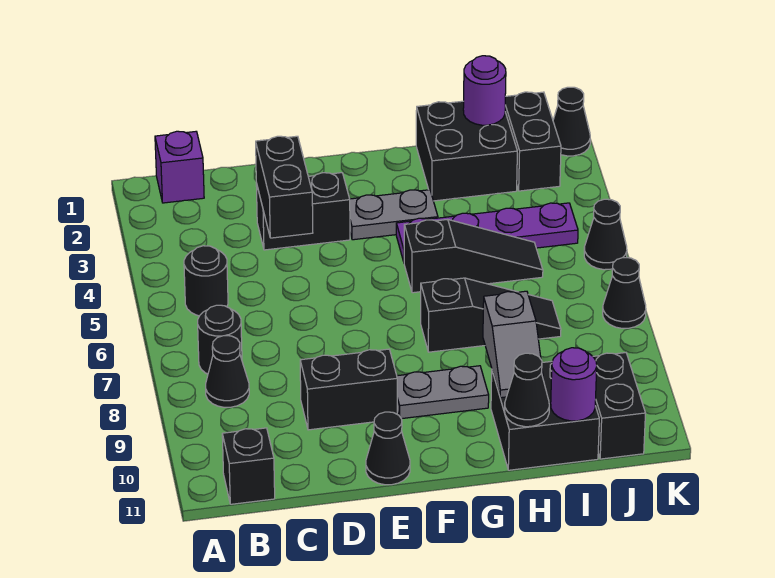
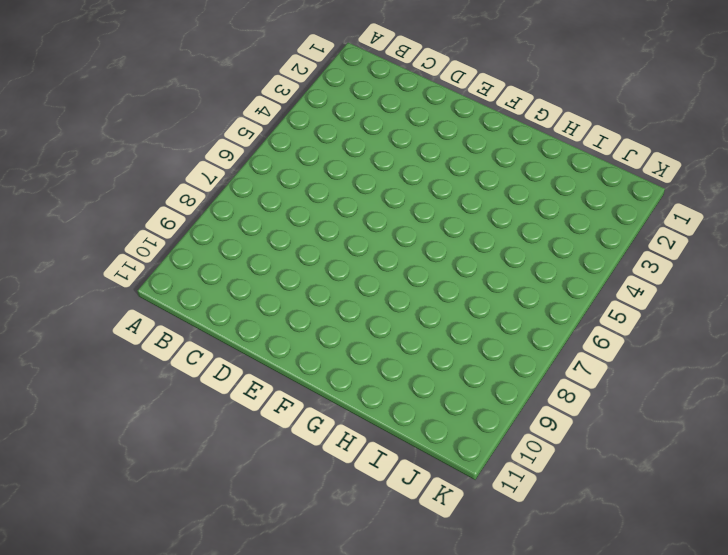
none -> purple 1x1 brick [155,131,204,203]
none -> black 1x1 round brick [184,246,228,316]
none -> black 1x1 round brick [198,305,242,374]

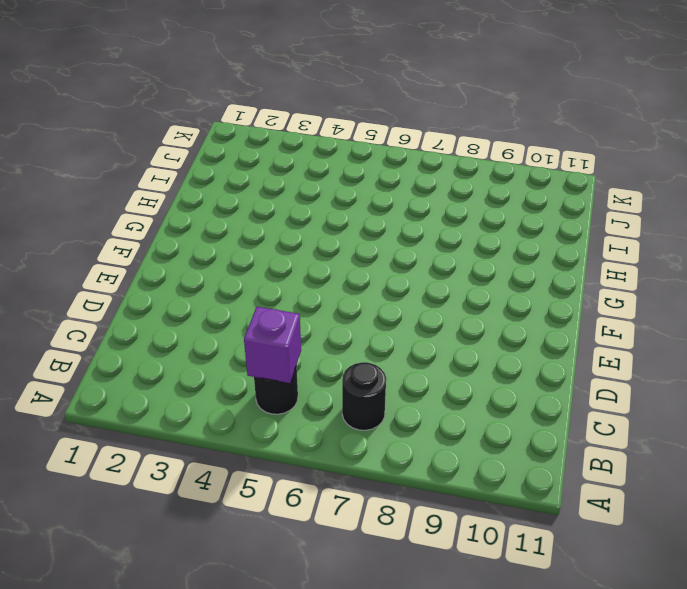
purple 1x1 brick [244,307,301,383] -> purple 1x1 brick moved to [155,131,204,203]
none -> black 1x1 cone [206,336,249,407]
none -> black 1x1 brick [222,428,275,504]
none -> black 1x2 brick [256,173,350,250]

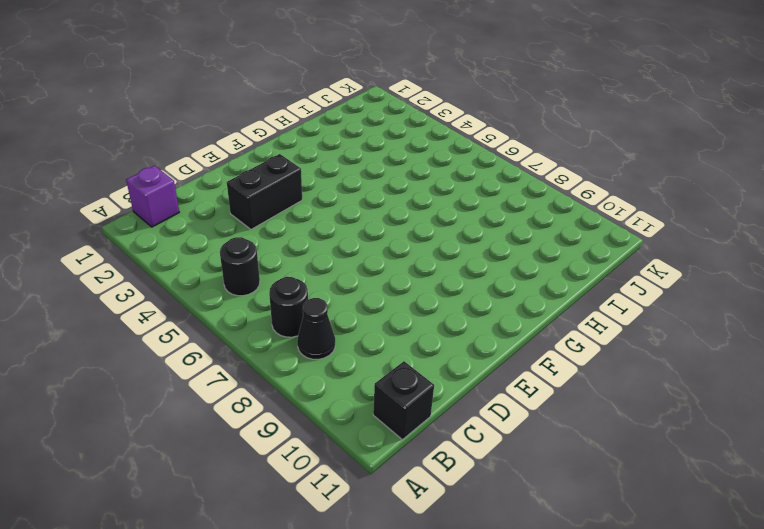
none -> black 1x2 brick [300,349,397,430]
none -> black 1x1 cone [366,412,410,485]
none -> grey 1x2 plate [350,190,438,240]

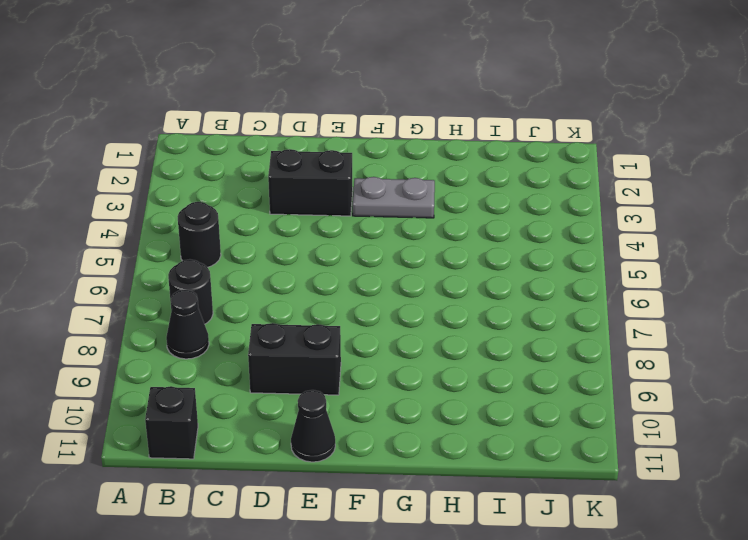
none -> purple 1x1 brick [155,131,204,203]
none -> grey 1x2 plate [397,366,489,419]
none -> purple 1x4 plate [396,203,578,262]

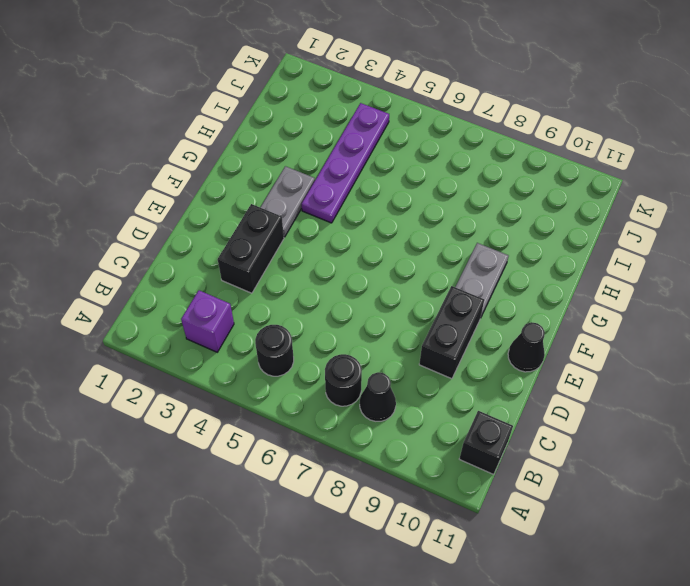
purple 1x1 brick [181,290,234,352] -> purple 1x1 brick moved to [155,131,204,203]
none -> black 1x3 slope [404,219,543,293]
none -> black 1x3 slope [421,278,561,352]
none -> black 2x2 brick [416,101,517,201]

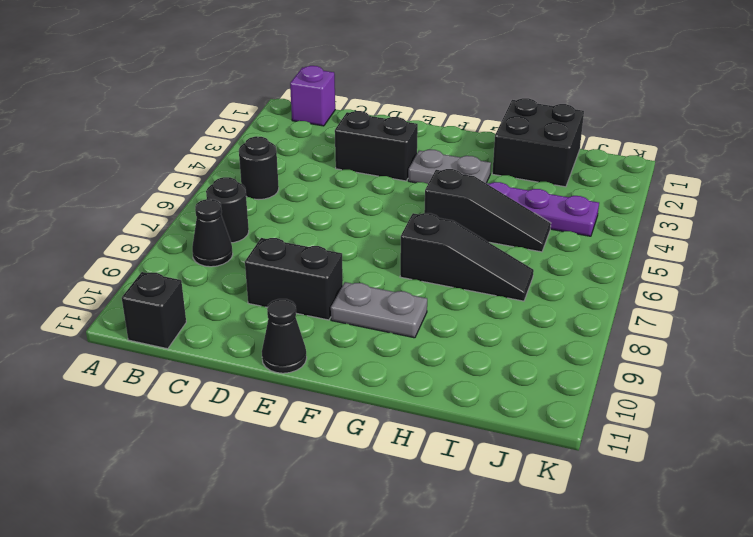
none -> black 2x2 brick [491,361,599,470]
none -> black 1x2 brick [505,92,561,191]
none -> black 1x2 brick [593,353,646,459]

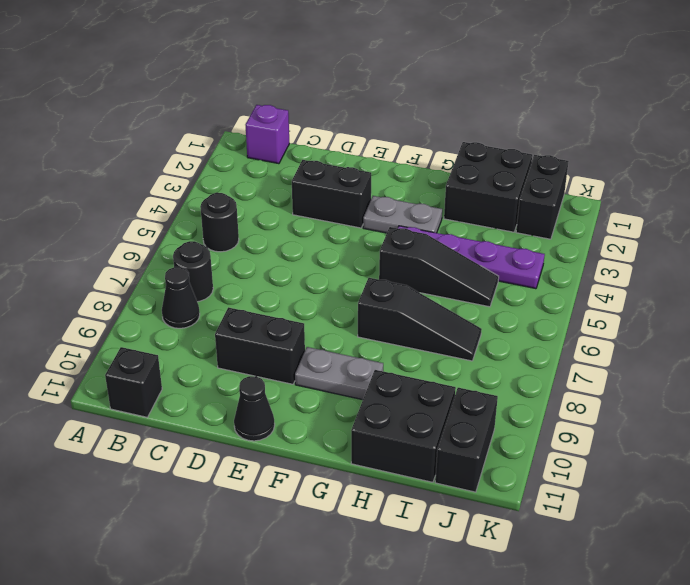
none -> black 1x1 cone [553,87,590,156]
none -> black 1x1 cone [584,199,627,270]
none -> black 1x1 cone [603,258,646,328]

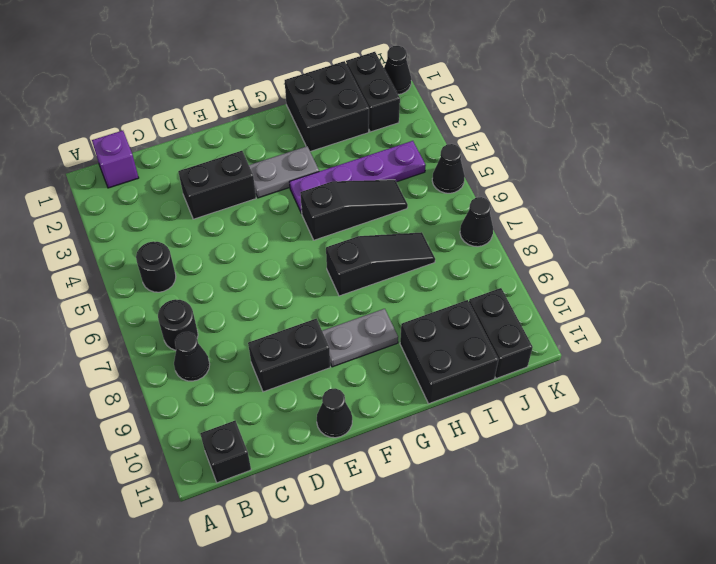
none -> black 1x2 brick [256,136,313,238]
none -> grey 1x2 slope [483,291,543,398]
none -> black 1x1 cone [505,353,549,427]

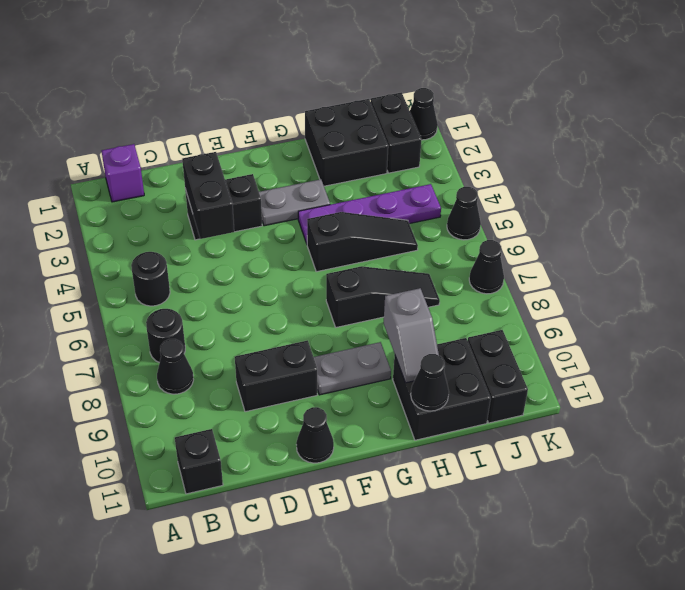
none -> purple 1x1 round brick [463,56,506,125]
none -> purple 1x1 round brick [551,348,597,421]

